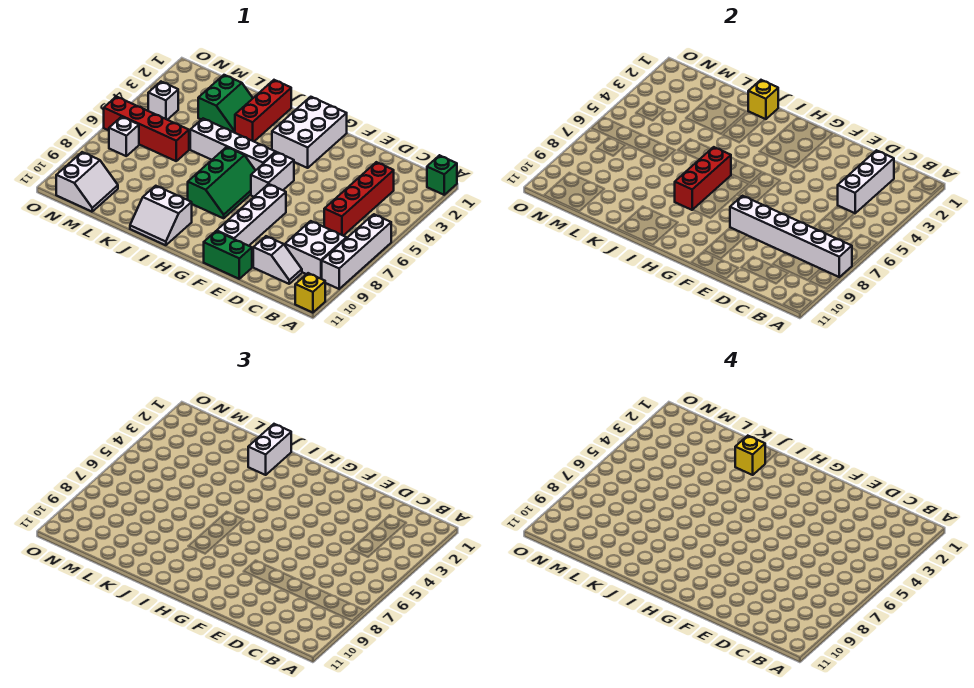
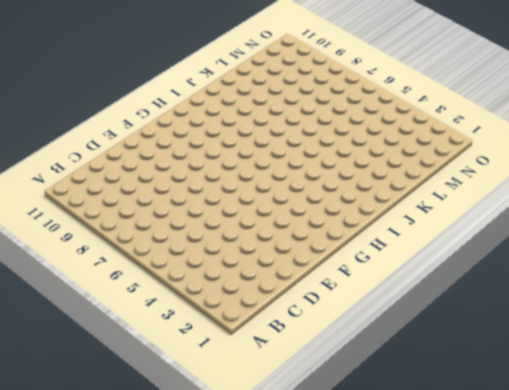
none -> green 1x1 brick [427,155,457,195]
none -> white 1x4 brick [322,214,391,289]
none -> yellow 1x1 brick [295,273,325,313]

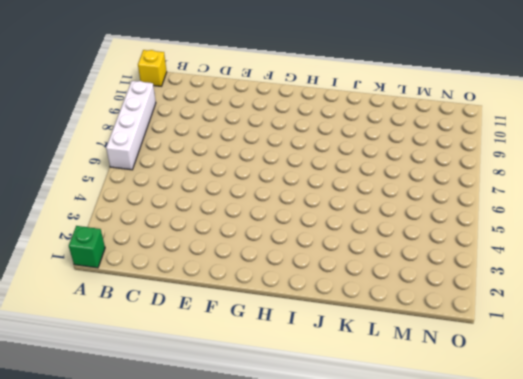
none -> white 2x2 brick [285,221,346,279]
none -> red 1x4 brick [324,162,394,236]
none -> white 1x2 slope [253,236,302,284]

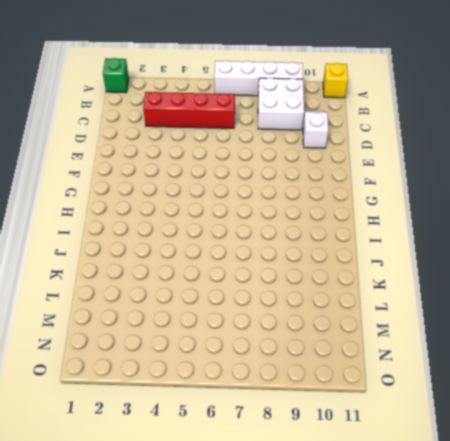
none -> green 1x2 brick [204,231,252,279]
none -> white 1x4 brick [217,184,286,246]
none -> white 2x3 brick [272,97,347,168]

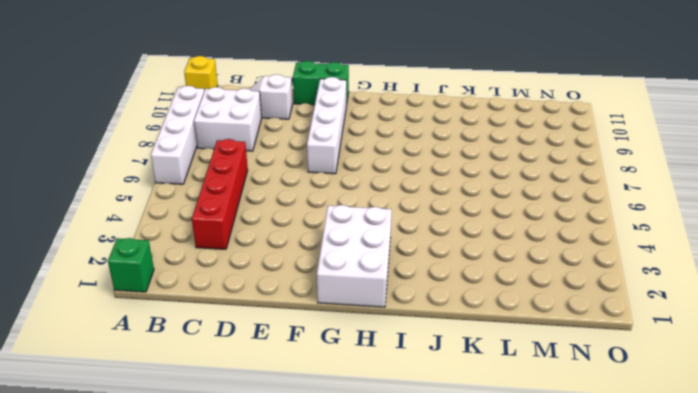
none -> white 1x2 brick [251,152,294,197]
none -> white 1x4 brick [190,119,276,170]
none -> green 2x3 slope [188,147,256,218]

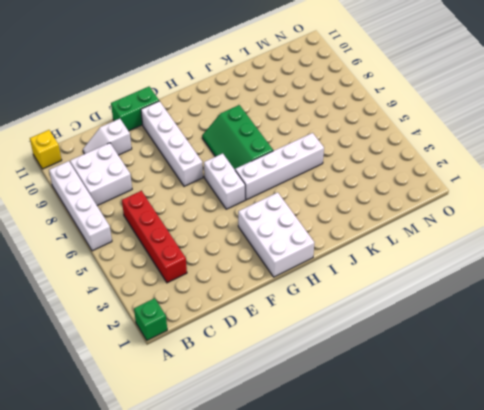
none -> white 2x2 slope [130,186,192,245]
none -> red 1x3 brick [235,80,291,141]
none -> green 2x2 slope [198,75,253,133]

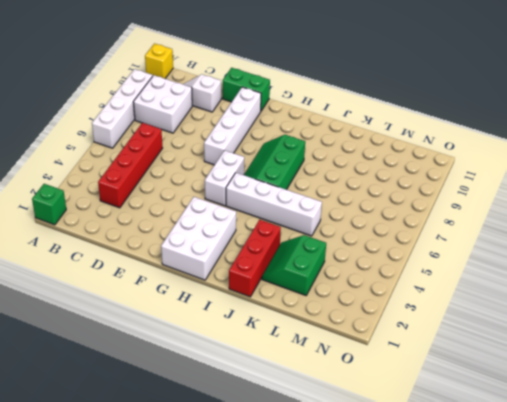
none -> white 2x2 slope [130,186,192,245]
none -> red 1x4 brick [104,97,189,161]
none -> white 2x2 slope [56,152,118,212]

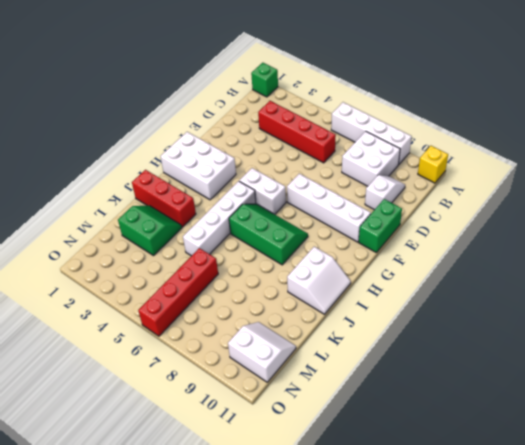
none -> white 1x1 brick [148,82,178,120]
none -> white 1x1 brick [109,117,139,156]
none -> white 1x6 brick [730,196,852,277]

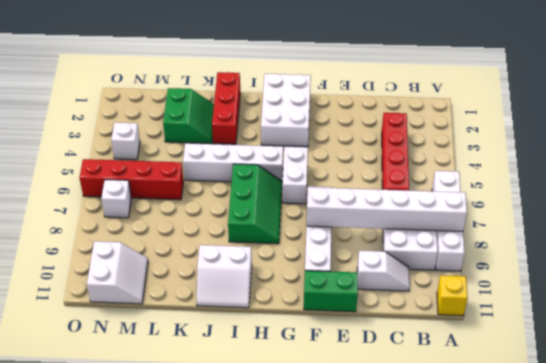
none -> green 1x1 brick [427,155,457,195]
none -> white 1x3 brick [838,150,894,213]
none -> red 1x3 brick [675,147,731,210]

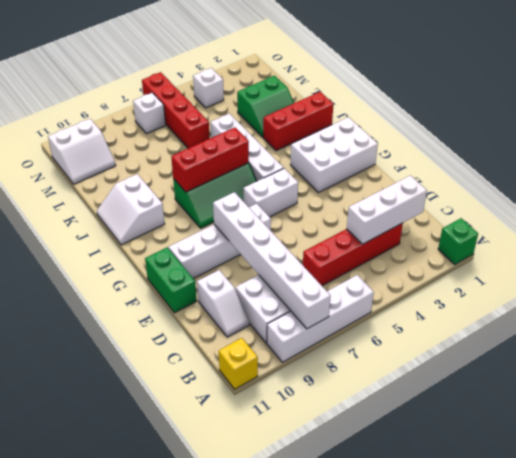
none -> yellow 1x1 brick [748,80,778,119]
none -> white 1x2 brick [248,424,291,475]
none -> yellow 1x1 brick [735,436,765,475]

